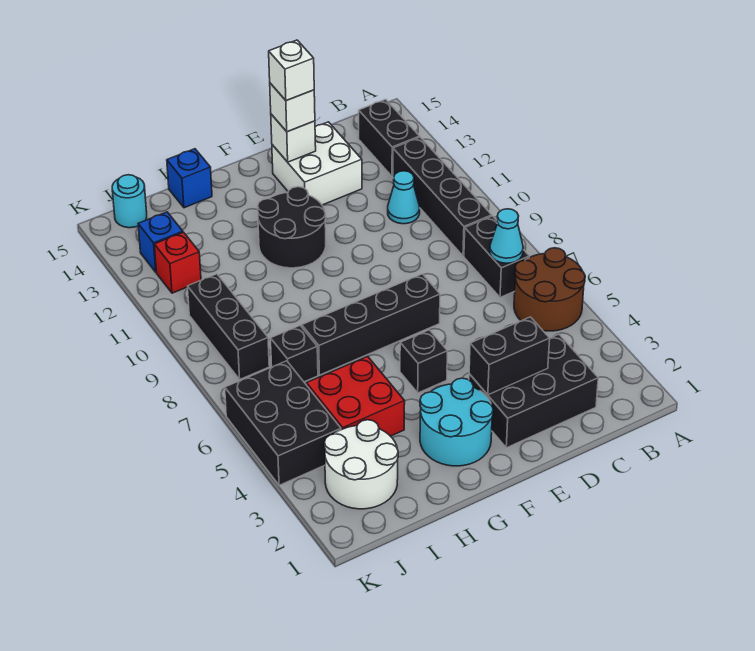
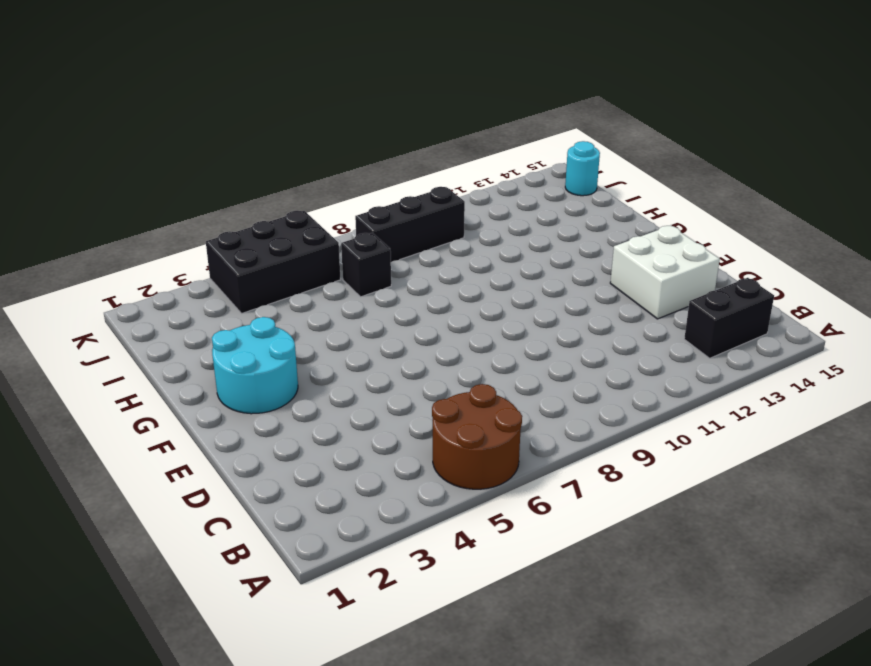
none -> black 1x2 brick [464,216,529,297]
none -> black 1x4 brick [393,137,492,256]
none -> black 2x3 brick [469,334,598,448]

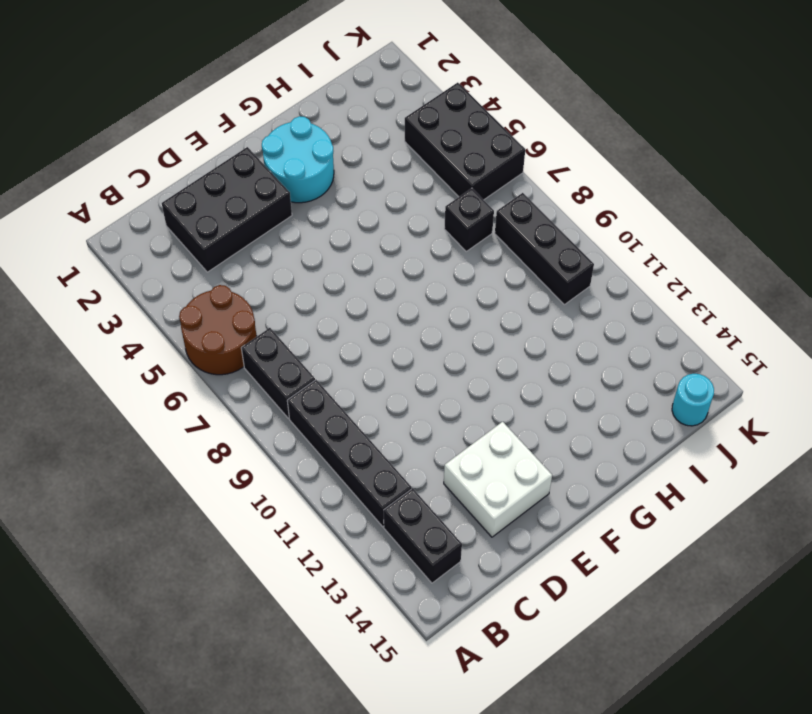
none -> cyan 1x1 cone [388,171,420,224]
none -> black 1x4 brick [302,274,440,375]
none -> black 1x1 brick [400,330,448,393]

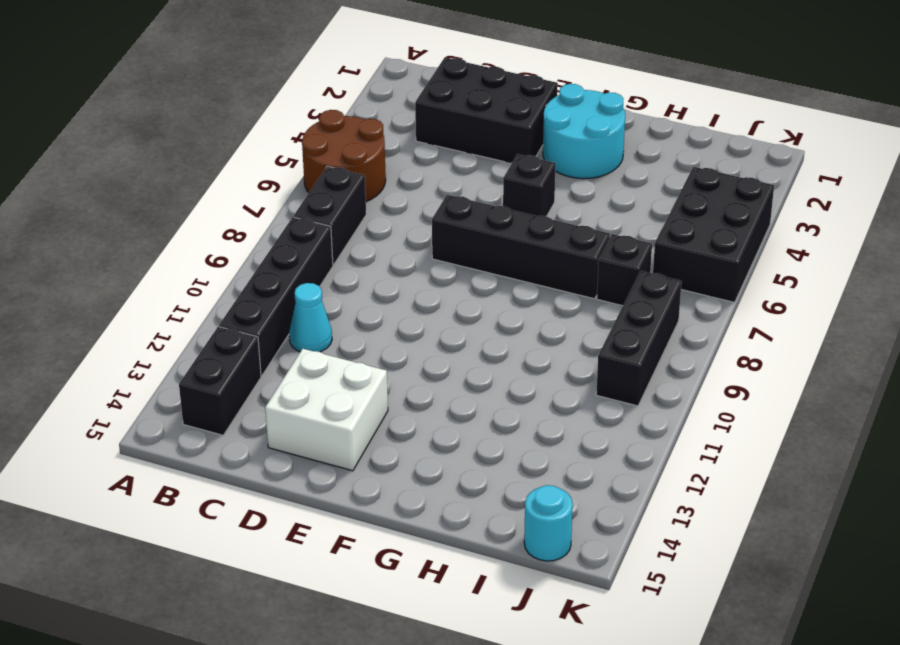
none -> black 2x2 round brick [258,187,326,268]
none -> red 2x2 brick [306,356,405,436]
none -> blue 1x1 brick [167,149,212,208]

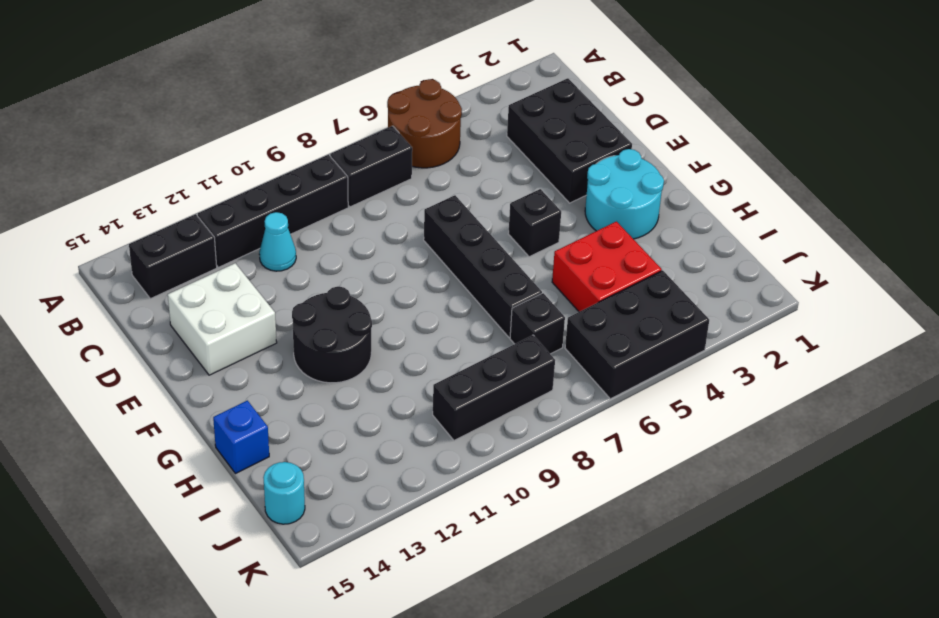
none -> white 2x2 round brick [324,420,398,509]
none -> red 1x1 brick [154,232,201,293]
none -> blue 1x1 brick [138,212,183,272]

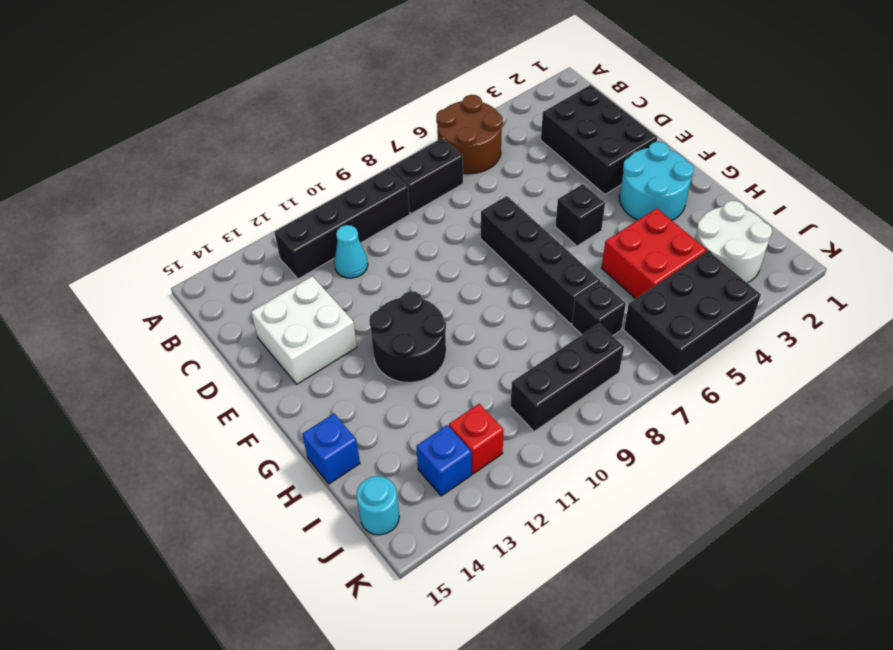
none -> black 1x2 brick [359,99,420,177]
none -> cyan 1x1 cone [490,209,523,263]
none -> black 1x2 brick [469,317,550,395]

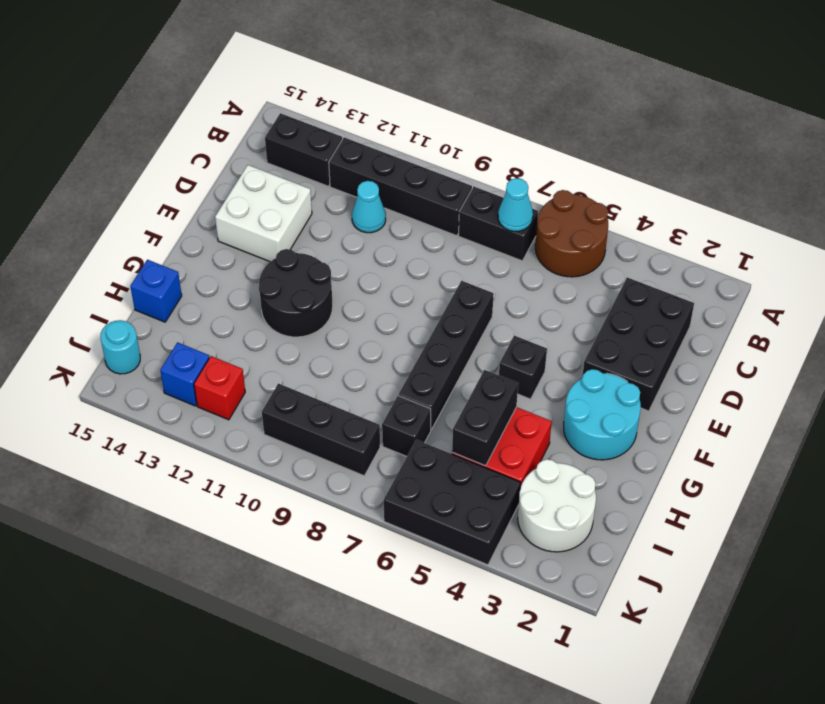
black 1x2 brick [452,370,518,466] -> black 1x2 brick moved to [469,317,550,395]
none -> white 1x1 brick [271,114,316,162]
none -> white 1x1 brick [270,83,315,132]
none -> white 1x1 brick [269,40,314,101]

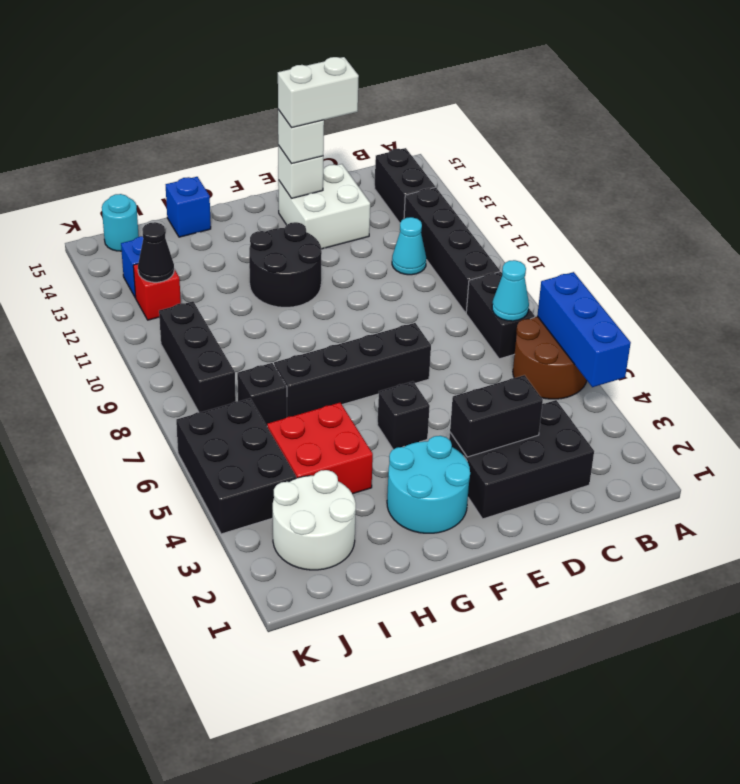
blue 1x3 brick [537,272,631,387] -> none
white 1x2 brick [278,57,359,128] -> white 1x1 brick [269,40,314,101]
black 1x1 cone [138,222,174,282] -> none

